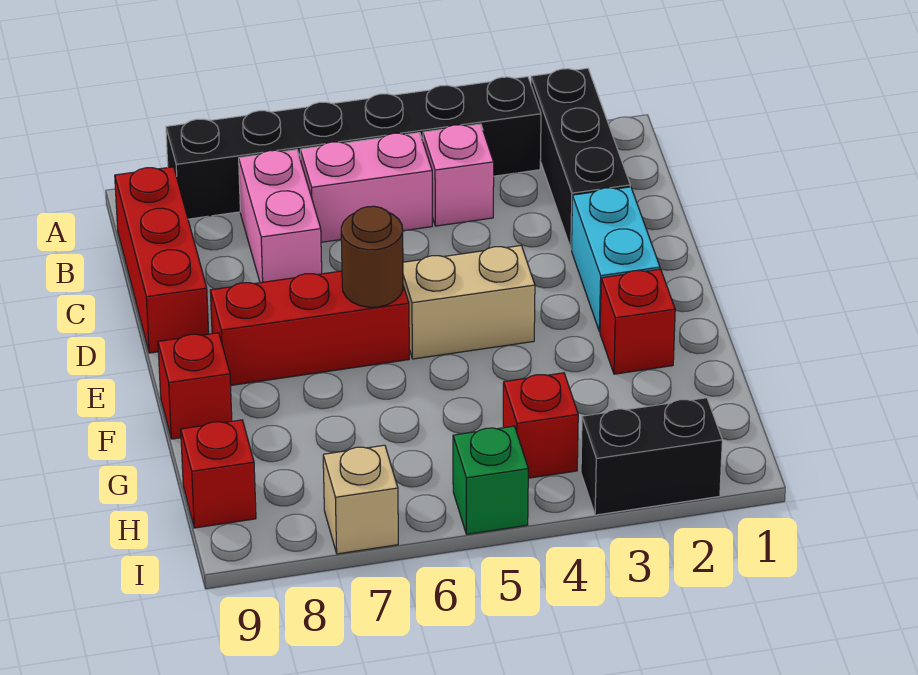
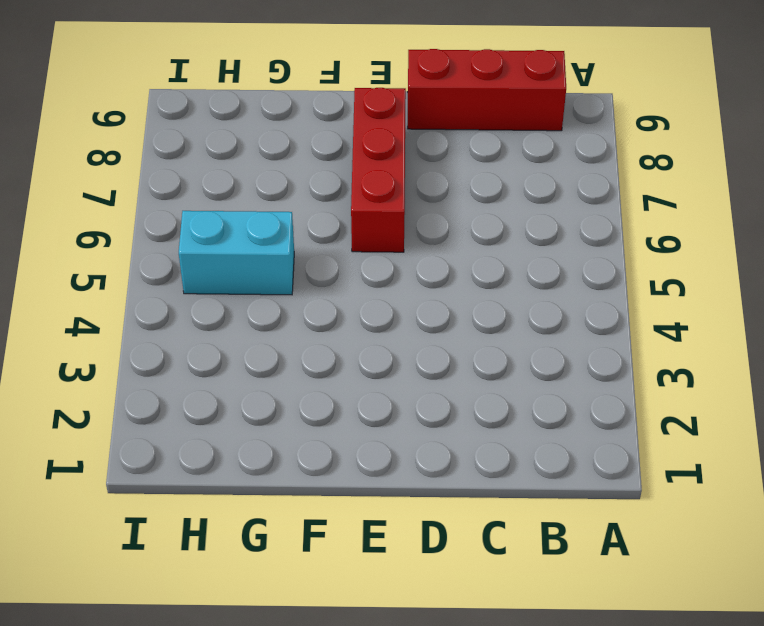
cyan 1x2 brick [179,211,294,295] -> cyan 1x2 brick moved to [572,187,660,332]
none -> black 1x3 brick [531,68,630,249]
none -> black 1x6 brick [166,77,541,219]
none -> pink 1x1 brick [423,124,494,226]

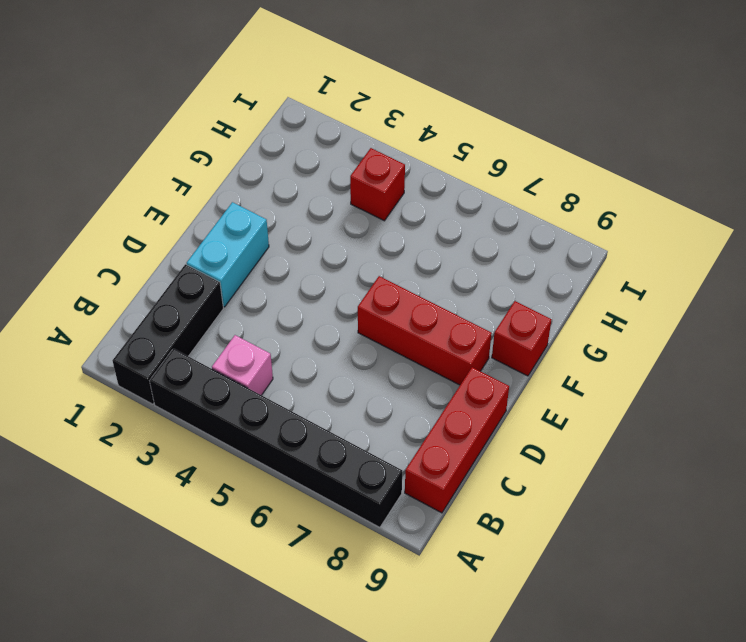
none -> pink 1x2 brick [300,133,432,242]
none -> pink 1x2 brick [239,150,322,283]
none -> tan 1x2 brick [403,246,535,359]

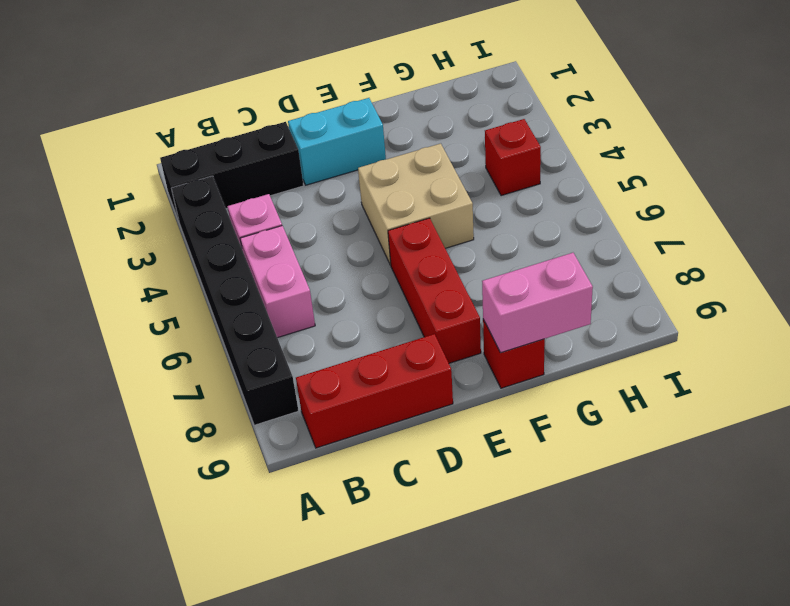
tan 2x2 brick [358,144,474,265] -> tan 1x2 brick [403,246,535,359]
pink 1x2 brick [482,253,593,353] -> pink 1x2 brick moved to [239,150,322,283]
none -> red 1x1 brick [600,269,675,374]
none -> red 1x1 brick [181,420,256,528]
none -> black 1x2 brick [581,398,722,515]

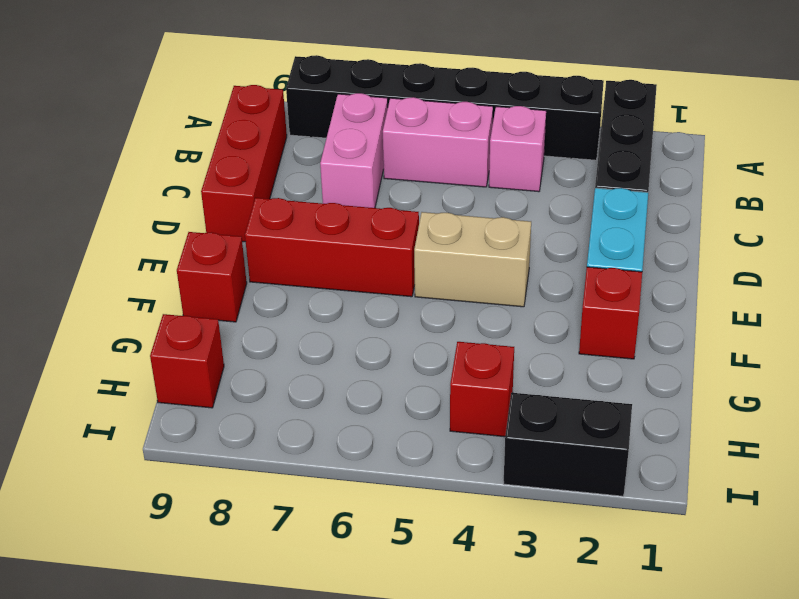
none -> green 1x1 brick [453,426,528,534]
none -> tan 1x1 brick [323,445,398,554]
none -> brown 1x1 round brick [341,206,403,307]

